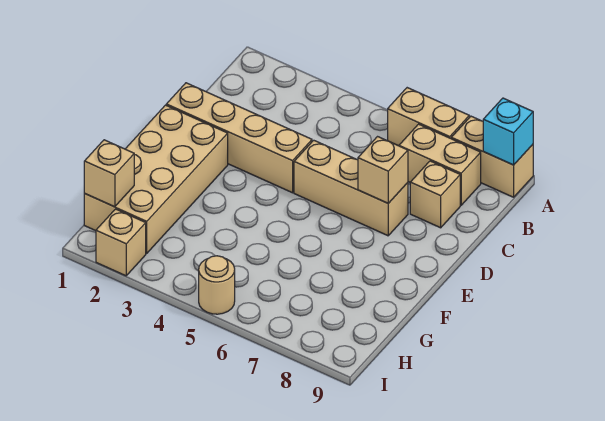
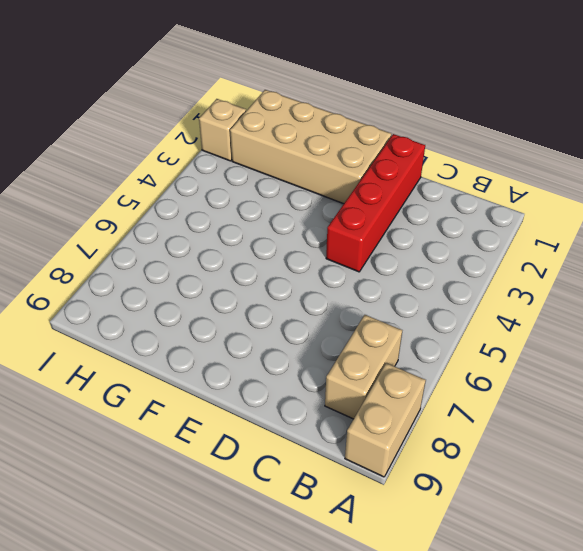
red 1x4 brick [326,134,425,272] -> tan 1x4 brick [166,83,312,193]
none -> tan 1x2 brick [388,88,469,146]
none -> tan 1x1 brick [410,161,460,228]
none -> tan 1x3 brick [294,140,408,236]

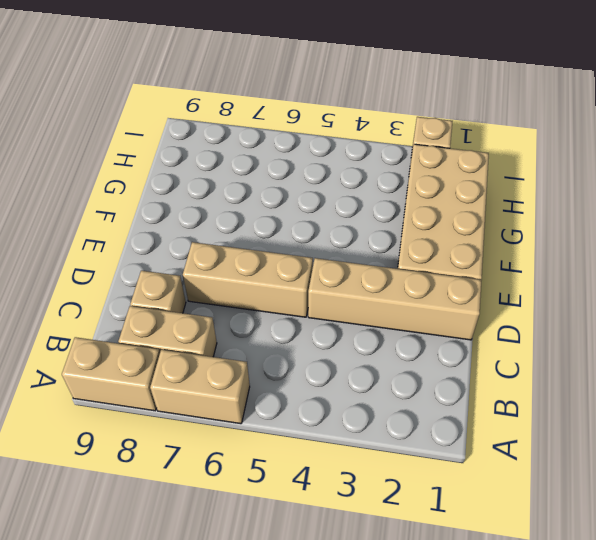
none -> tan 1x1 round brick [199,256,235,314]
none -> cyan 1x1 brick [483,98,533,165]
none -> tan 1x1 brick [358,137,408,203]

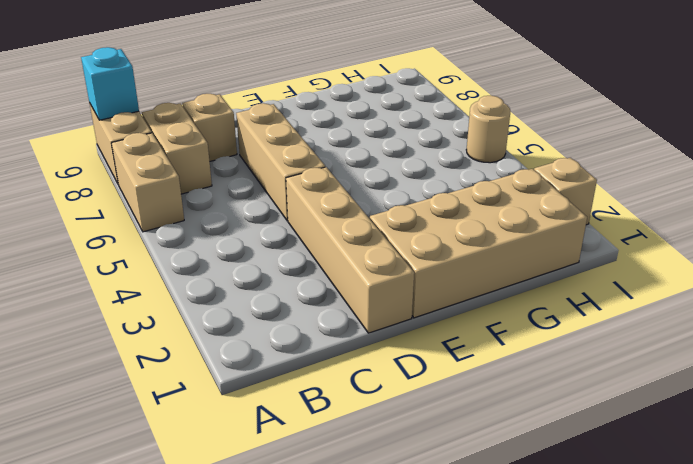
none -> tan 1x1 brick [358,137,408,203]
none -> tan 1x1 brick [84,140,134,207]

